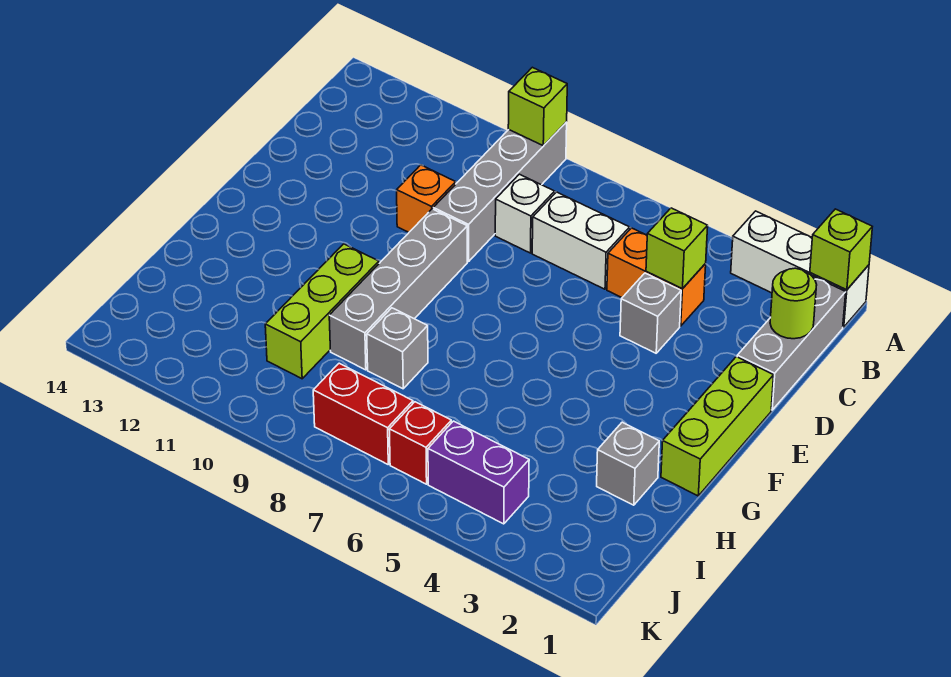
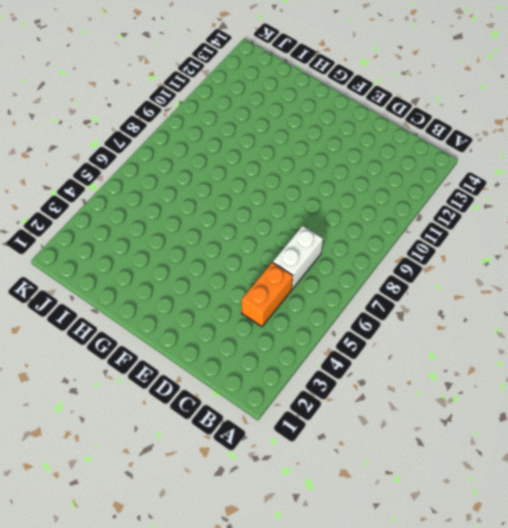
none -> white 1x3 brick [731,211,869,327]
none -> grey 1x4 brick [433,122,567,262]
none -> grey 1x3 brick [737,276,846,410]

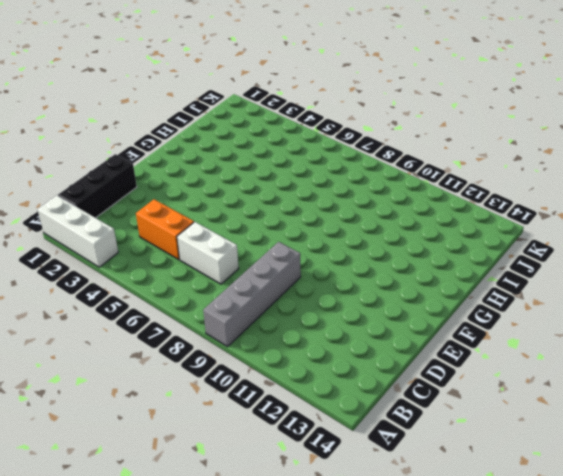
black 1x3 brick [58,154,137,218] -> grey 1x3 brick [737,276,846,410]
none -> white 1x1 brick [495,174,555,253]
none -> grey 1x1 brick [620,273,681,353]
none -> orange 1x1 brick [397,165,456,232]

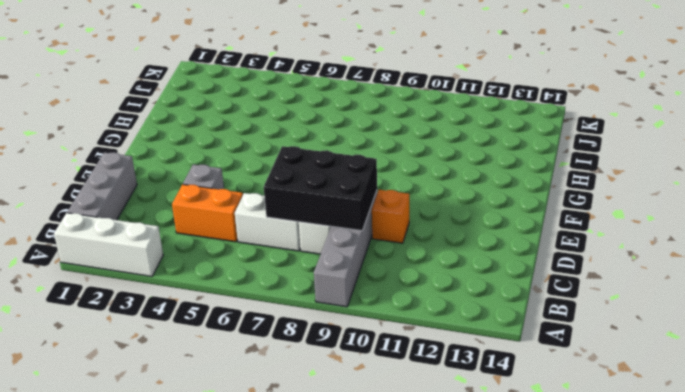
black 2x3 brick [264,146,377,231] -> none
none -> lime 1x3 brick [661,357,774,496]
none -> grey 1x4 brick [329,209,467,370]
none -> lime 1x3 brick [265,244,379,379]

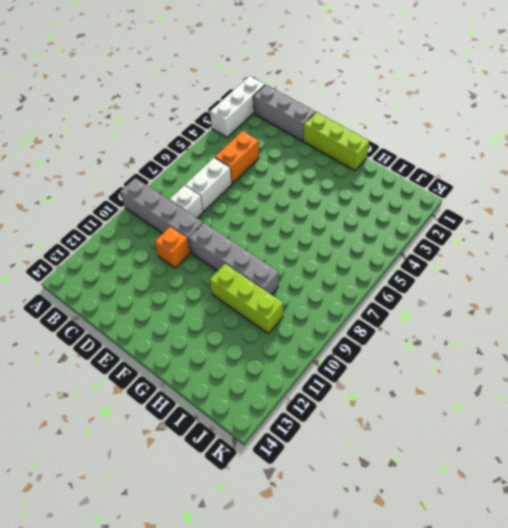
none -> grey 1x1 brick [620,273,681,353]
none -> grey 1x1 brick [597,422,659,505]
none -> grey 1x1 brick [367,308,428,389]

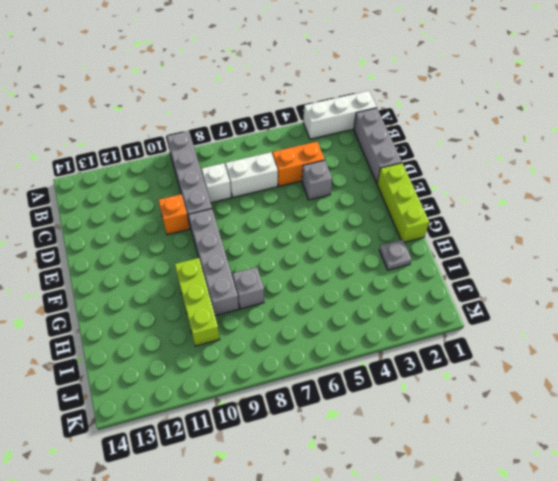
grey 1x1 plate [379,240,412,270] -> grey 1x1 brick [597,422,659,505]
none -> purple 1x2 brick [428,421,529,524]
none -> red 1x1 brick [389,402,451,484]
none -> red 1x2 brick [313,363,413,464]

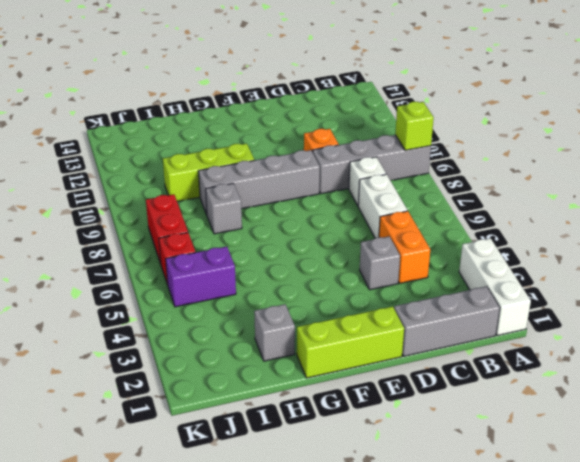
purple 1x2 brick [166,247,236,307] -> purple 1x2 brick turned to [428,421,529,524]
none -> lime 1x1 brick [810,209,872,290]
none -> lime 1x1 round brick [770,268,817,339]
none -> lime 1x1 brick [646,208,708,289]

